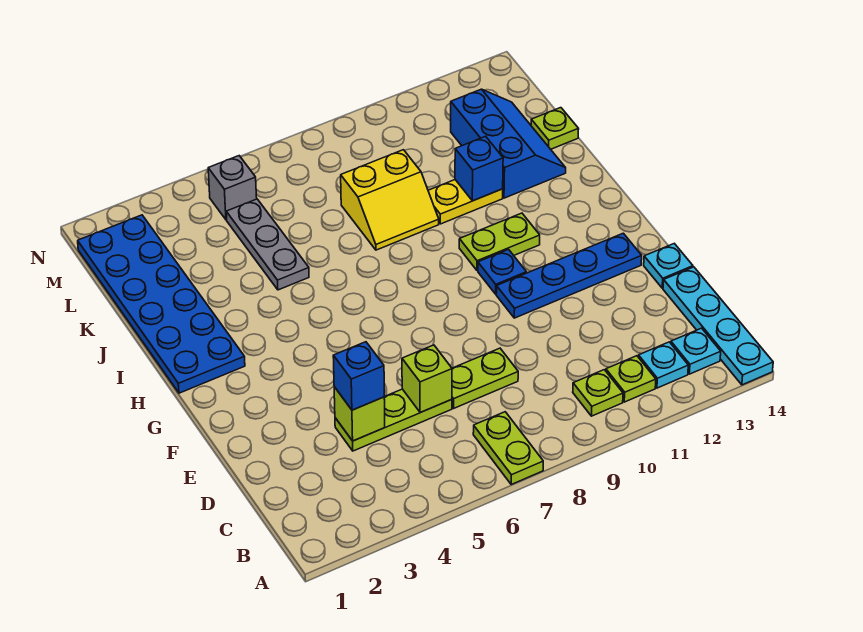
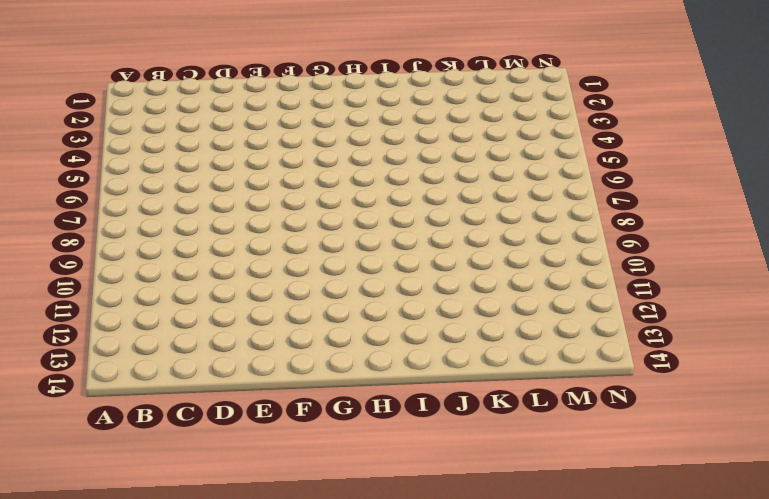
none -> lime 1x2 plate [473,412,543,484]
none -> cyan 1x4 plate [663,267,773,385]
none -> lime 1x1 plate [573,370,623,416]

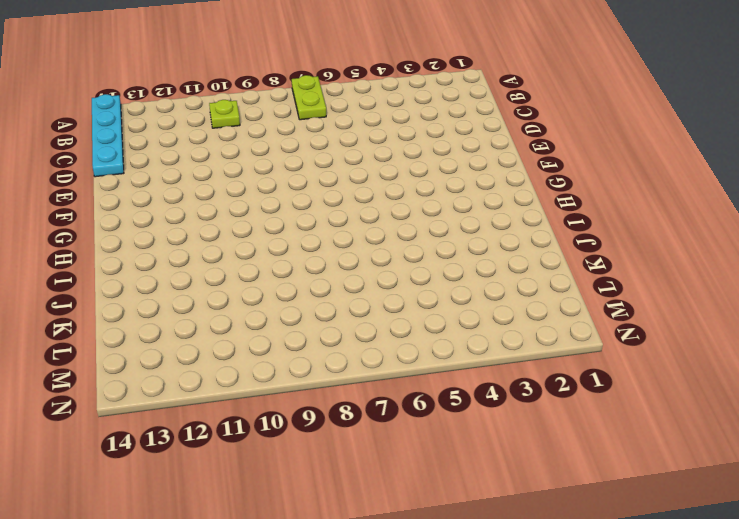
none -> lime 1x1 plate [606,356,656,402]
none -> cyan 1x1 plate [638,342,688,388]
none -> cyan 1x1 plate [671,328,721,374]

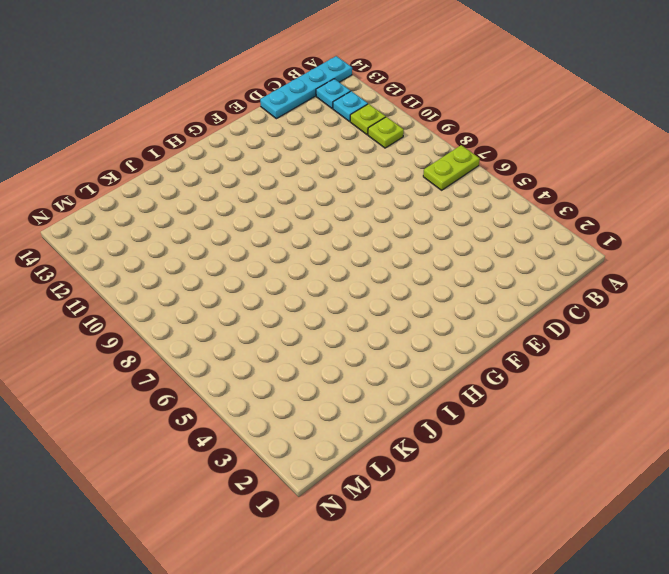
none -> lime 1x3 plate [335,389,452,451]
none -> lime 1x2 plate [452,348,518,408]
none -> cyan 1x1 plate [644,244,693,288]

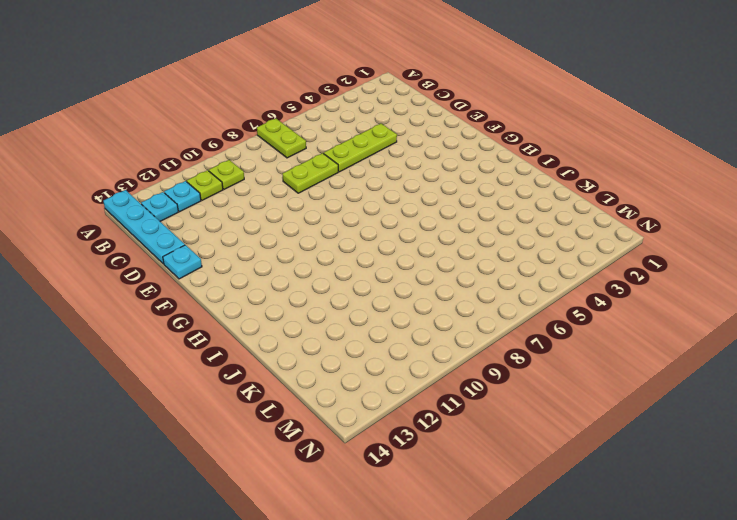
none -> blue 1x4 plate [496,233,642,318]
none -> blue 1x1 plate [478,250,526,294]
none -> blue 2x6 plate [78,215,245,393]

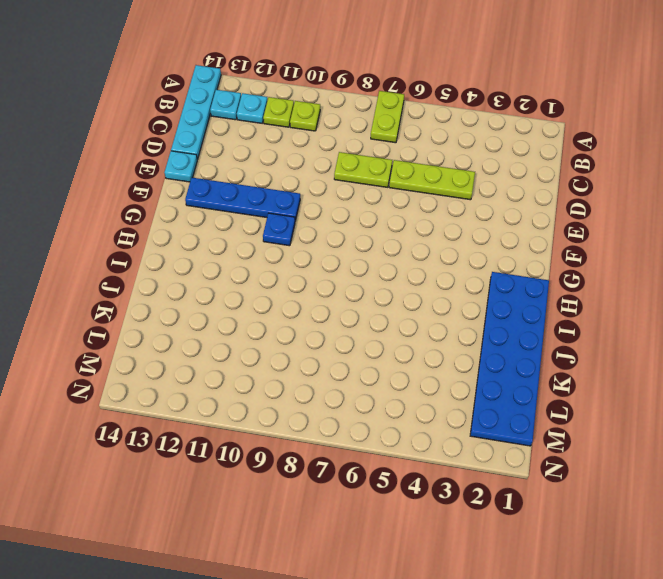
none -> lime 1x2 plate [459,213,540,271]
none -> grey 1x3 plate [226,199,309,290]
none -> yellow 2x2 slope [341,150,439,250]

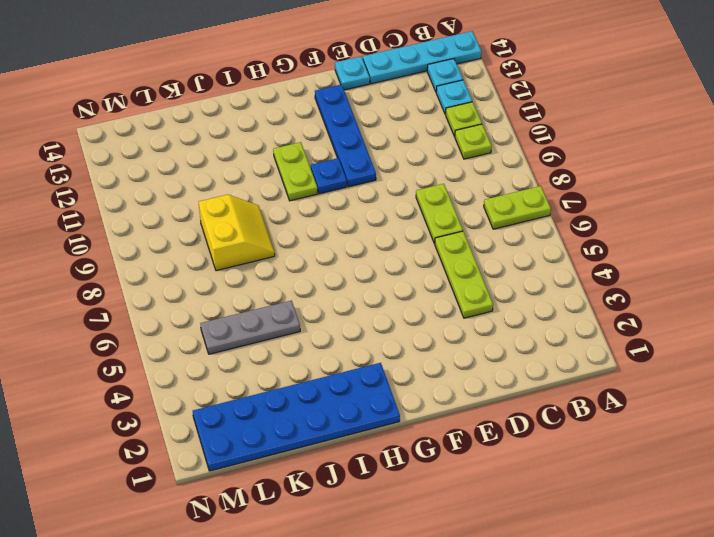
none -> yellow 1x2 plate [428,180,503,224]
none -> blue 2x3 slope [451,89,566,198]
none -> lime 1x1 plate [531,108,579,149]

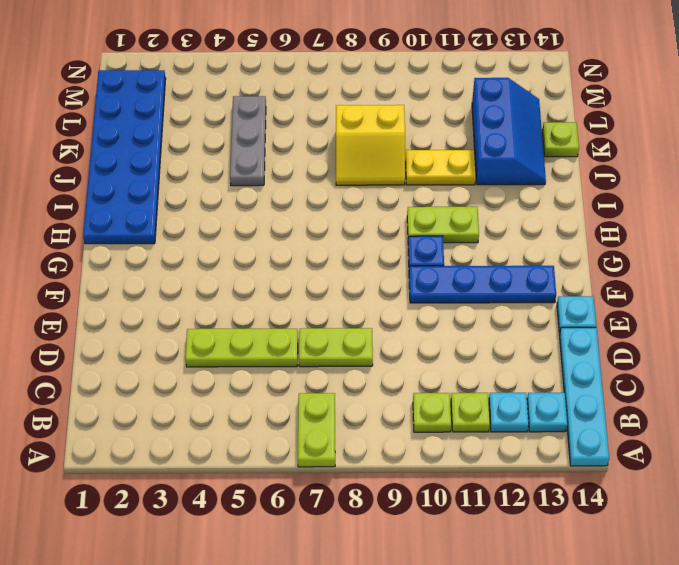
none -> grey 1x1 brick [208,156,257,220]
none -> lime 1x1 brick [334,387,385,441]
none -> lime 1x1 brick [402,345,452,413]

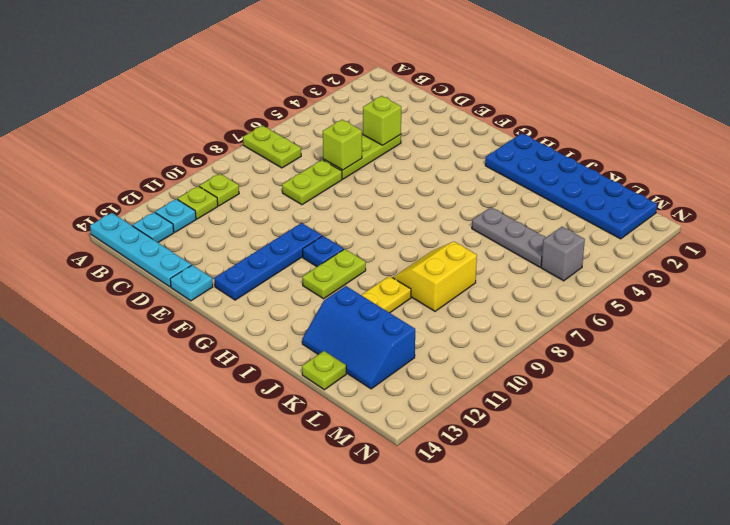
none -> blue 1x1 brick [455,136,503,201]
none -> blue 1x1 brick [333,342,384,410]

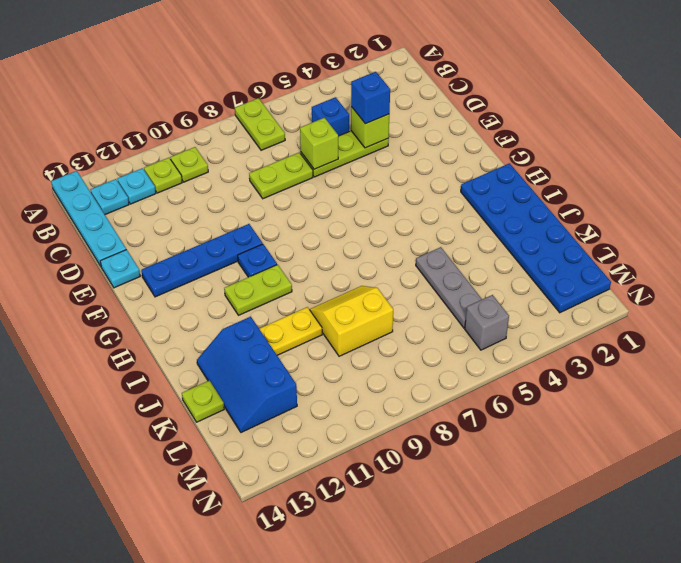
blue 1x1 brick [312,97,349,136] -> blue 1x1 brick moved to [455,136,503,201]

